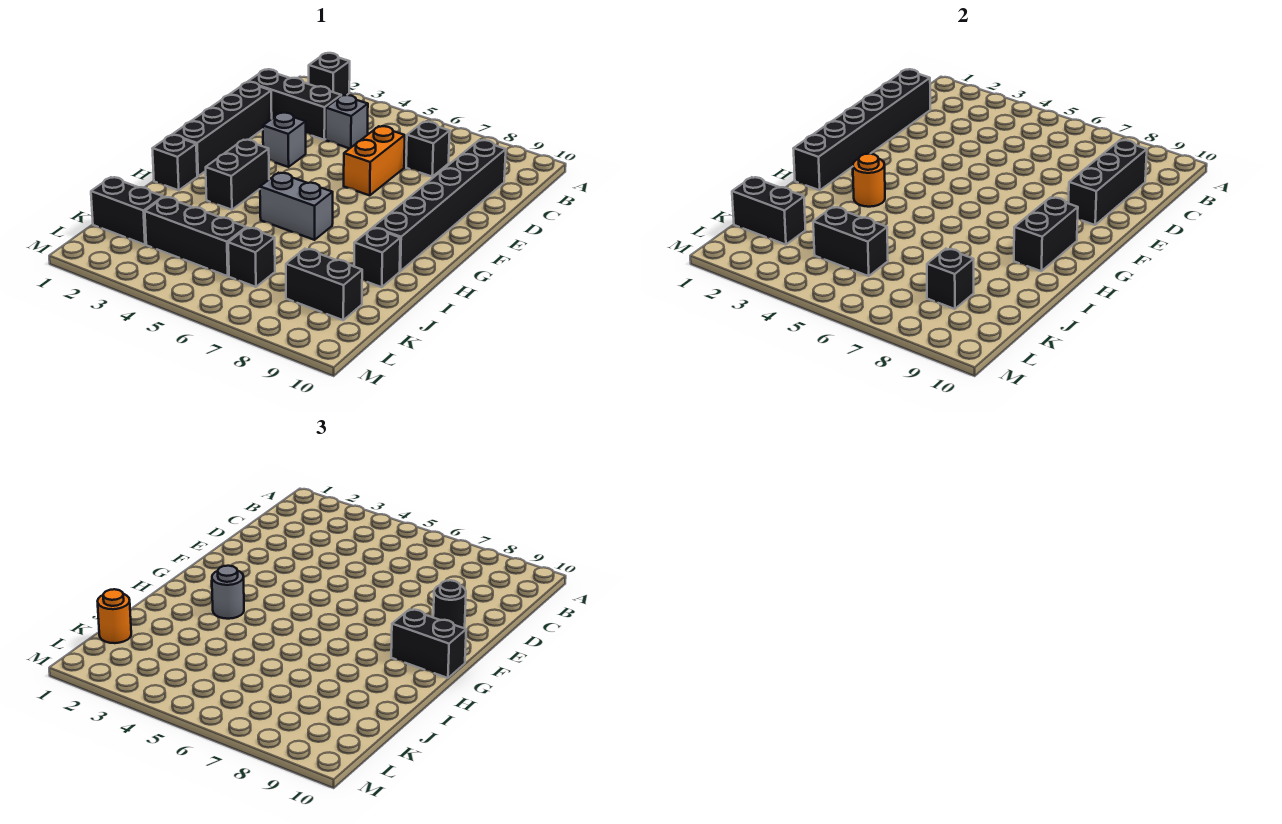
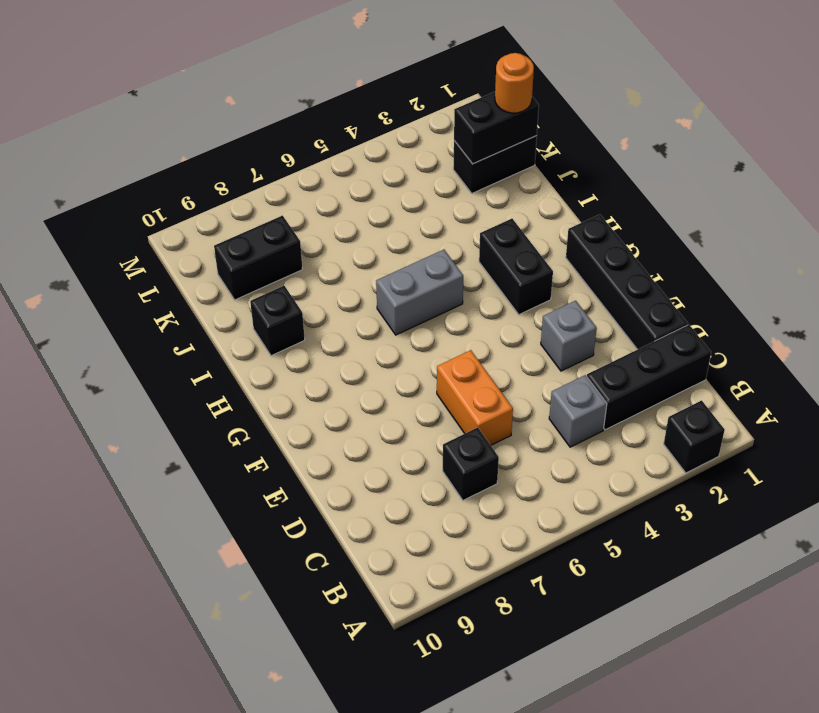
none -> black 1x6 brick [373,140,506,271]
none -> black 1x1 brick [152,135,197,190]
none -> black 1x3 brick [145,197,246,276]

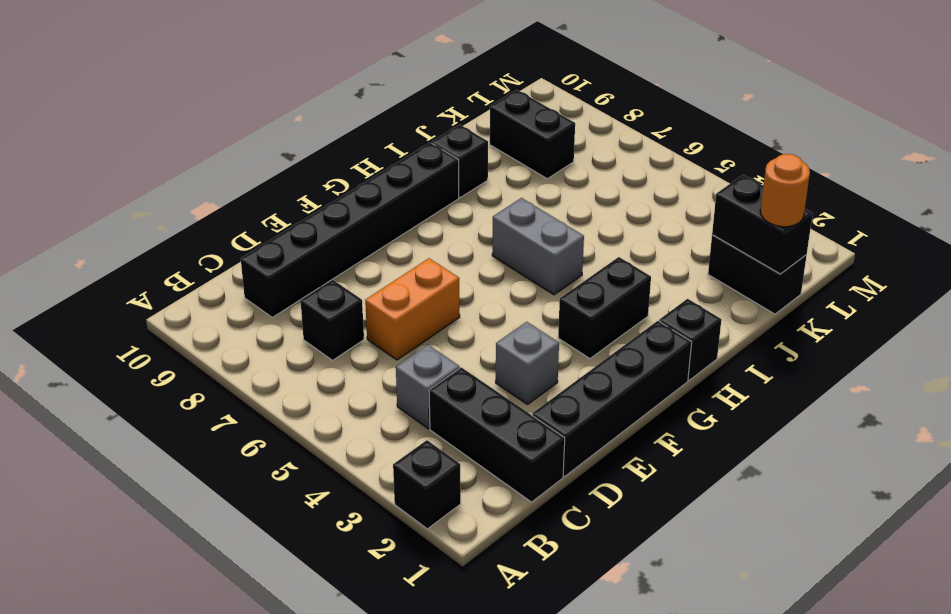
none -> black 1x3 brick [145,197,246,276]
none -> black 1x1 brick [228,228,275,287]
none -> black 1x6 brick [793,69,930,190]

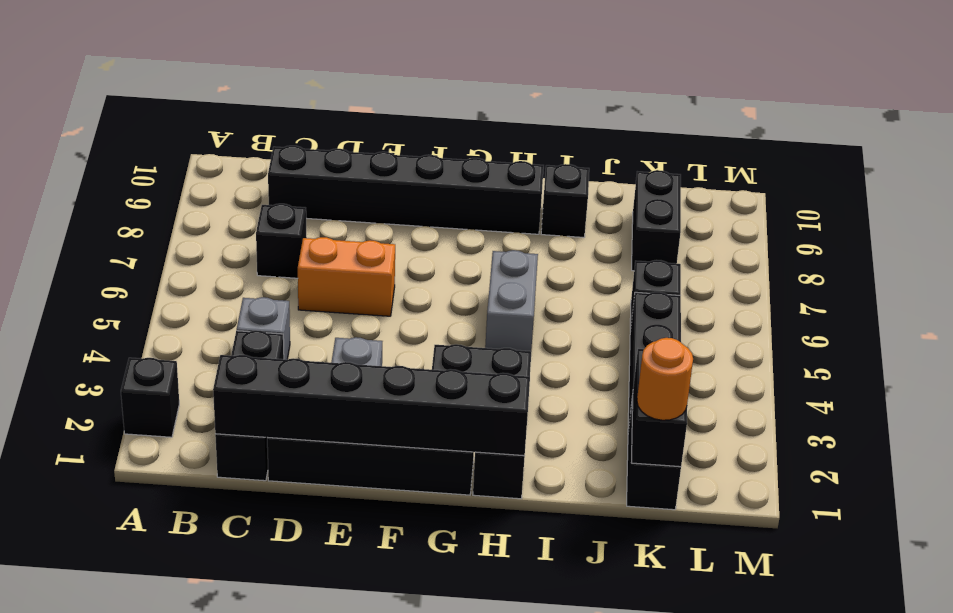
none -> black 1x3 brick [1068,140,1147,225]
none -> black 1x2 brick [1014,197,1078,271]
none -> orange 1x1 round brick [853,154,885,207]

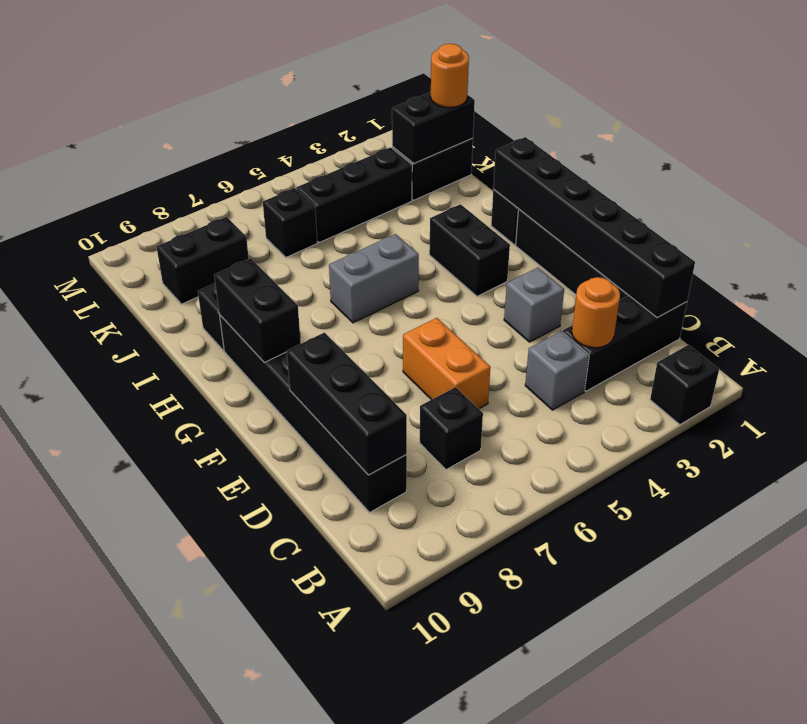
orange 1x1 round brick [572,277,620,348] -> orange 1x1 round brick moved to [853,154,885,207]
none -> black 1x2 brick [813,207,888,276]
none -> black 1x1 brick [927,249,974,309]
none -> black 1x1 round brick [433,580,466,628]

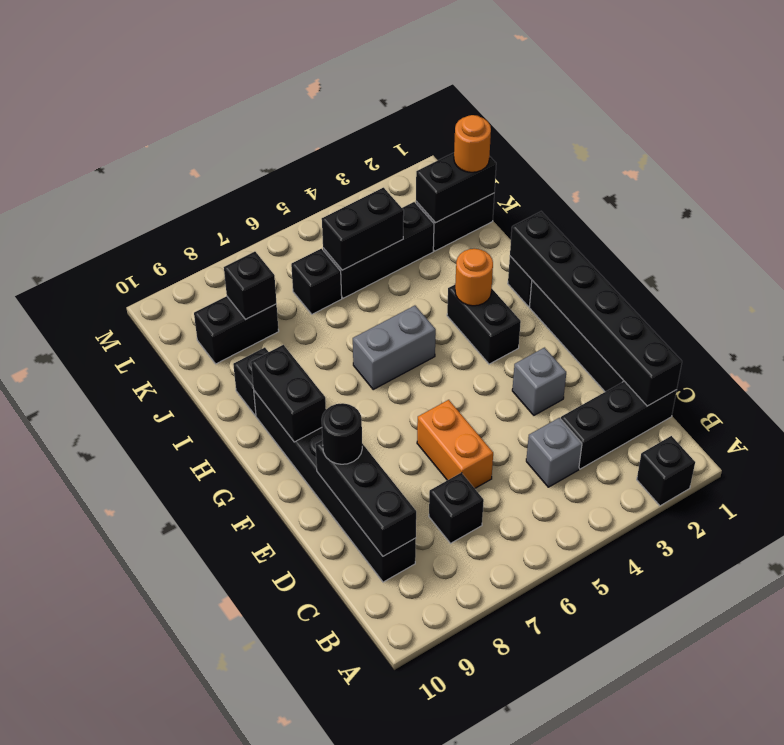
none -> black 1x2 brick [391,609,466,678]
none -> grey 1x1 round brick [212,566,244,619]

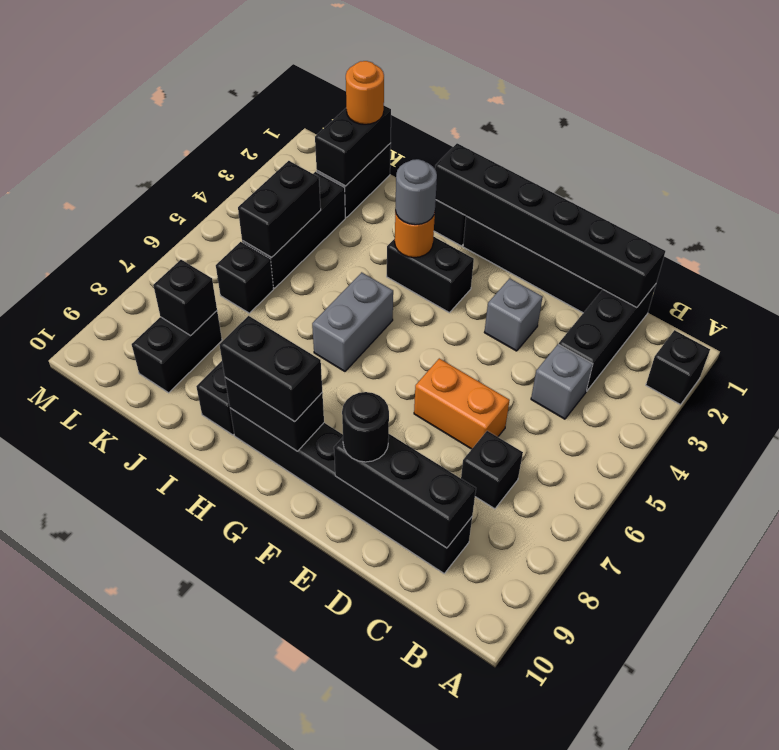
black 1x2 brick [220,316,322,422] -> black 1x2 brick turned to [391,609,466,678]

